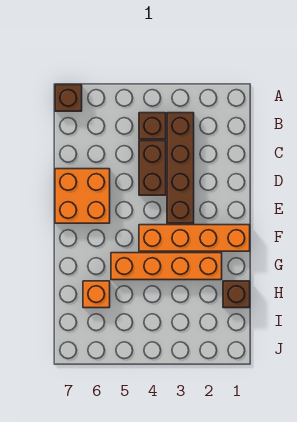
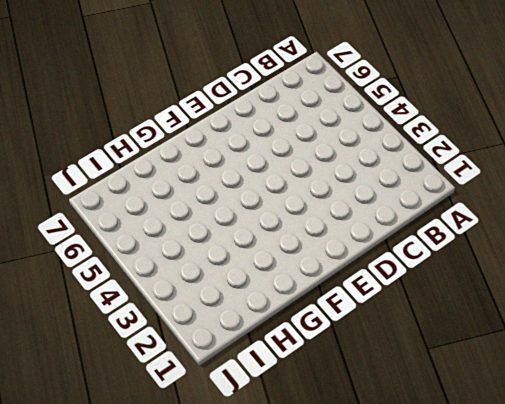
none -> brown 1x1 brick [55,85,82,111]
none -> brown 1x4 brick [167,113,194,223]

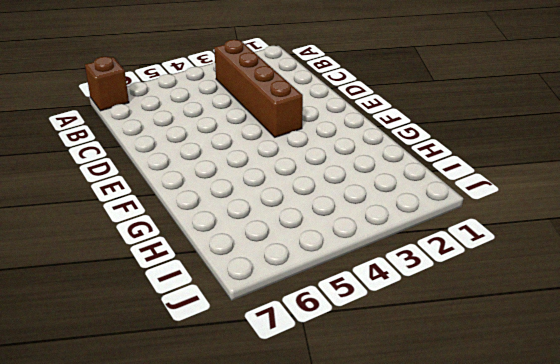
none -> brown 1x1 brick [139,113,166,139]
none -> brown 1x2 brick [139,141,166,195]

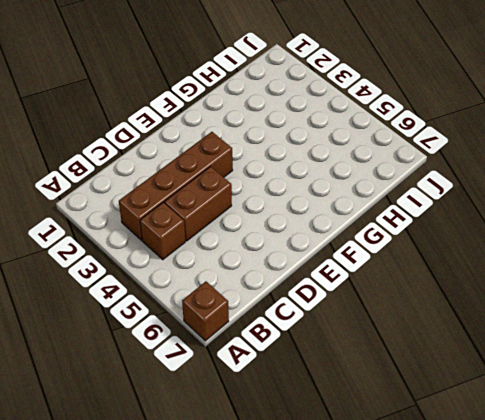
none -> orange 2x2 brick [55,169,110,223]
none -> orange 1x4 brick [139,225,250,251]

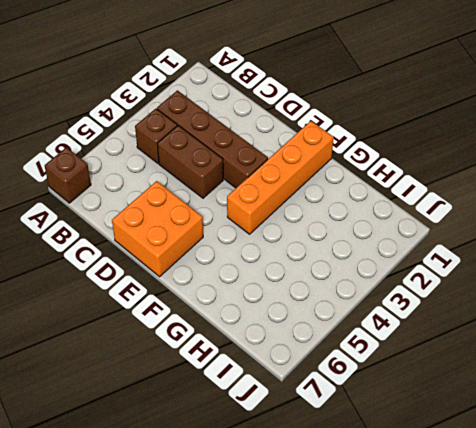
none -> orange 1x4 brick [111,253,222,280]
none -> brown 1x1 brick [223,281,250,308]

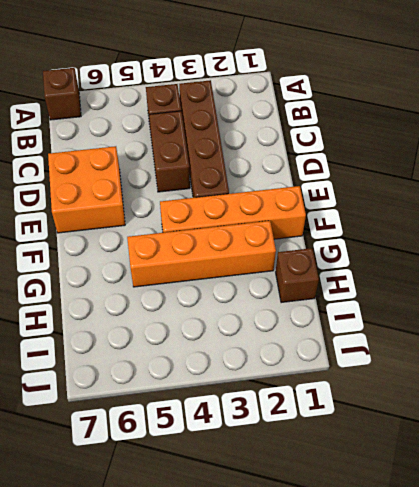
none -> orange 1x1 brick [83,281,110,308]

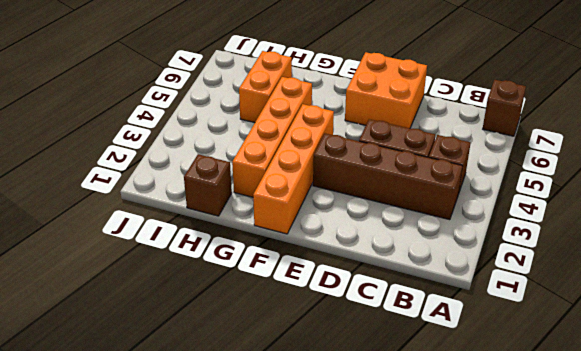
orange 1x2 brick [239,51,292,123] -> orange 1x1 brick [83,281,110,308]

